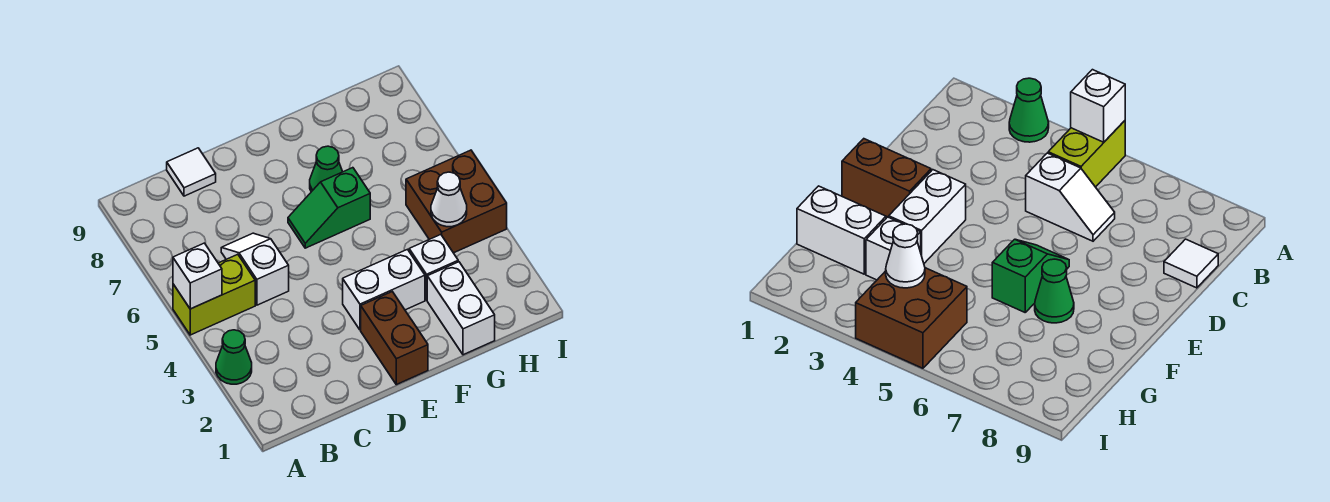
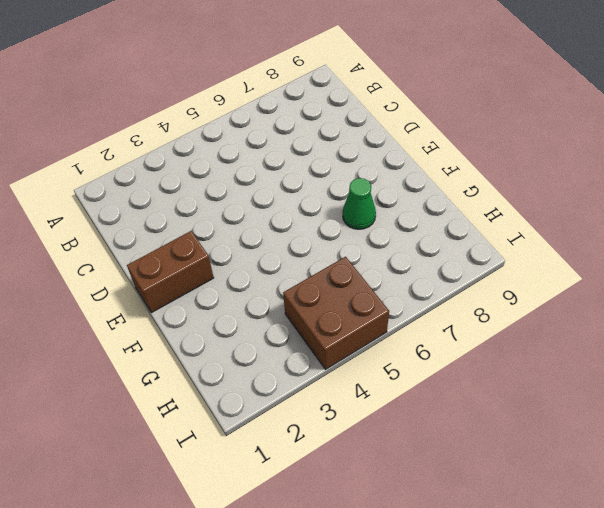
none -> green 1x1 cone [216,330,252,384]
none -> lime 1x2 brick [173,254,255,335]
none -> white 1x2 slope [221,233,289,305]

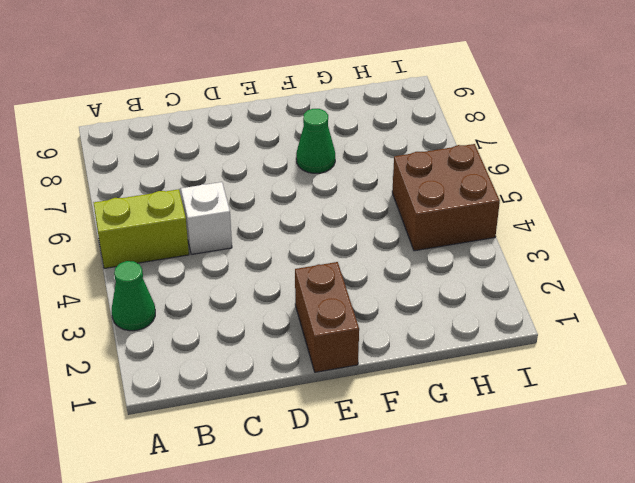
none -> white 1x1 tile [167,148,216,196]
none -> white 1x2 brick [343,249,425,330]
none -> green 1x2 slope [288,168,370,248]

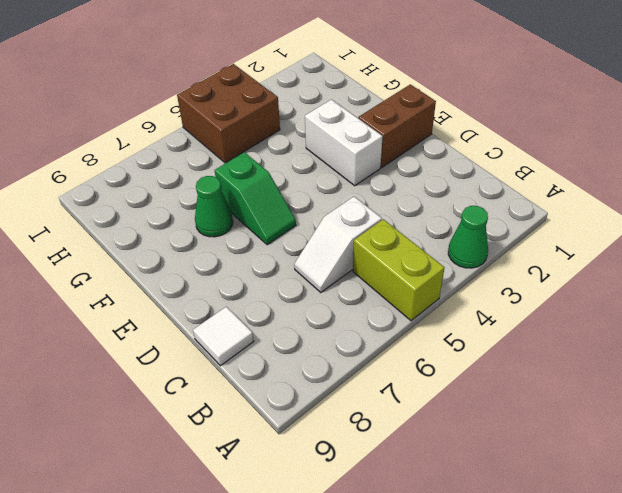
none -> white 1x2 brick [427,262,495,355]
none -> white 1x1 brick [409,235,458,300]
none -> white 1x1 brick [173,243,222,309]

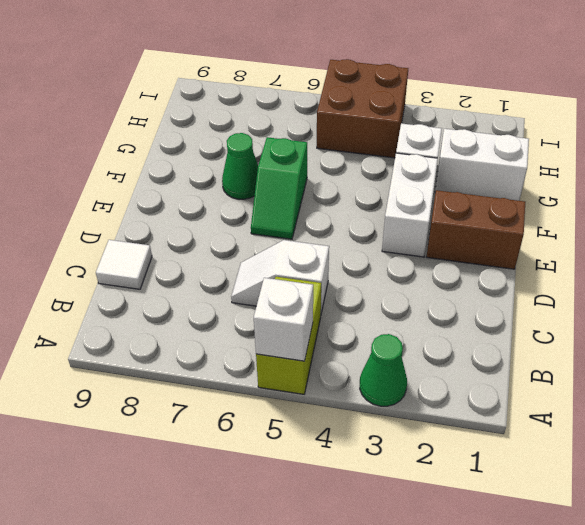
none -> white 1x1 cone [431,172,467,227]

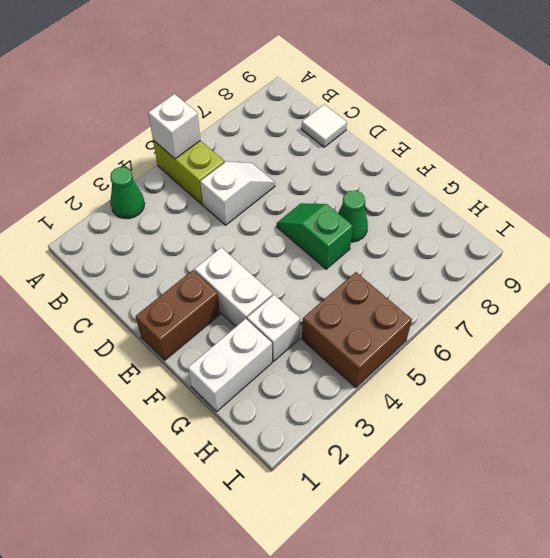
none -> white 1x1 cone [431,172,467,227]

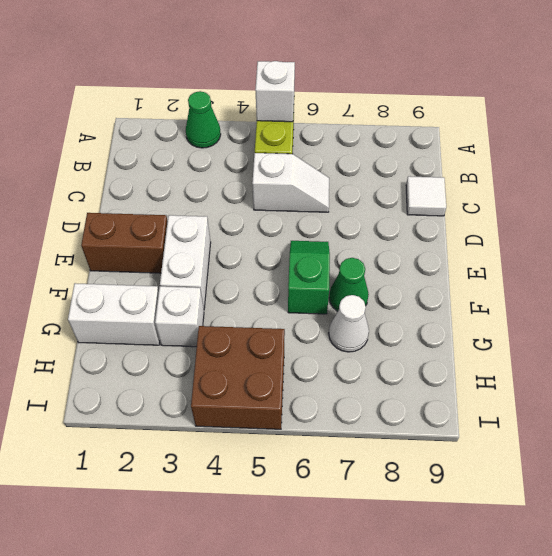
white 1x1 cone [329,295,369,352] -> white 1x1 cone moved to [431,172,467,227]

